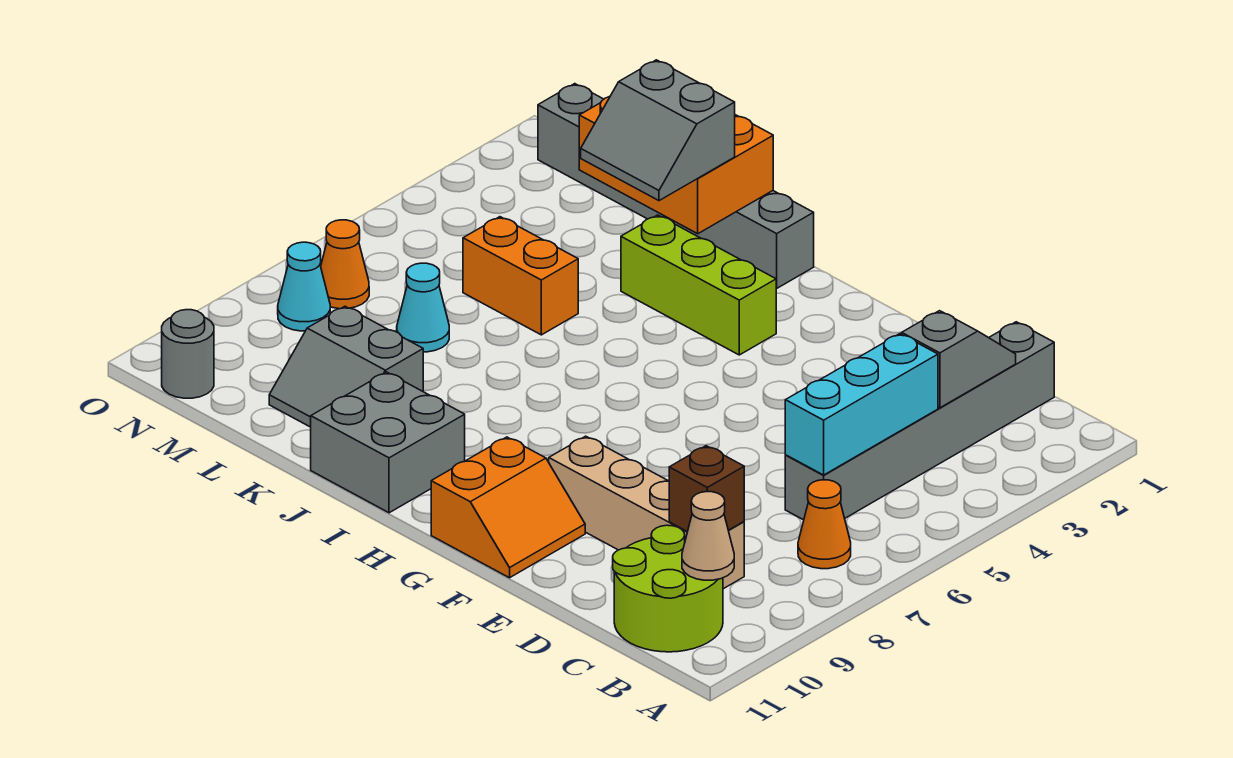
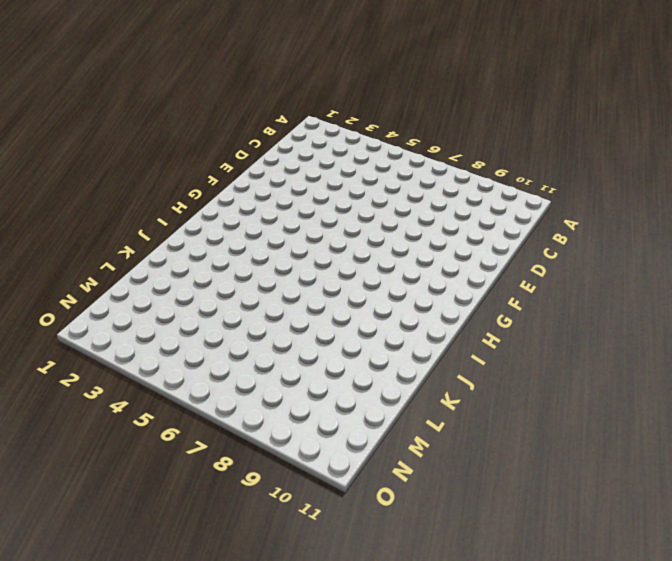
none -> orange 1x1 cone [798,480,851,569]
none -> lime 2x2 round brick [613,525,723,652]
none -> grey 1x6 brick [785,322,1054,520]

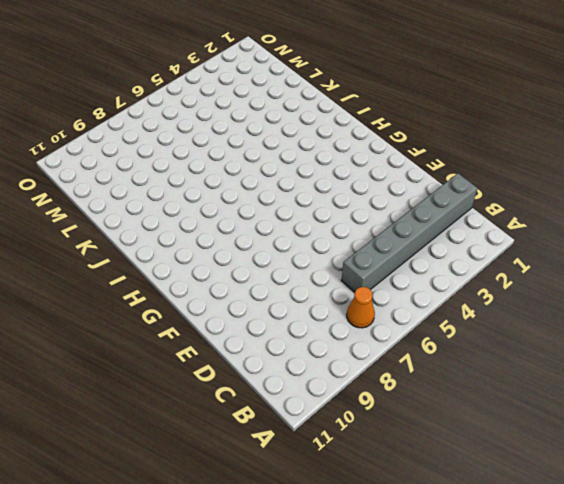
none -> lime 2x2 round brick [613,525,723,652]
none -> tan 1x4 brick [549,436,744,589]
none -> orange 2x2 slope [431,437,585,578]

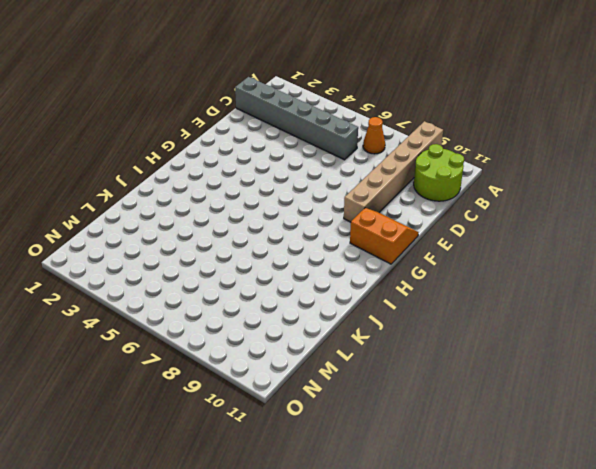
tan 1x6 brick [344,121,443,222] -> tan 1x4 brick [549,436,744,589]
none -> lime 1x3 brick [621,215,777,355]
none -> grey 1x6 brick [538,84,814,288]
none -> grey 2x2 brick [311,372,465,513]

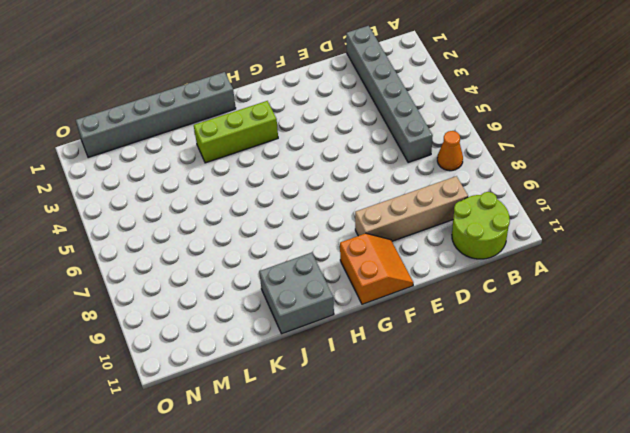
none -> orange 1x2 brick [463,217,578,335]
none -> grey 2x2 slope [269,306,423,427]
none -> cyan 1x1 cone [397,263,449,352]

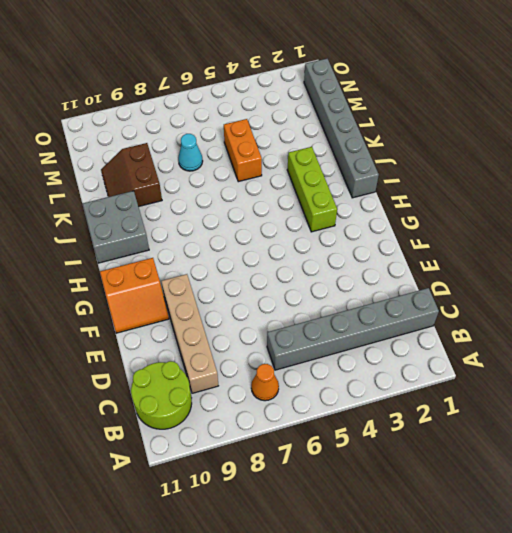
brown 2x2 slope [101,143,162,207] -> grey 2x2 slope [269,306,423,427]
none -> orange 1x1 cone [321,220,369,309]
none -> cyan 1x1 cone [278,242,330,331]
none -> grey 1x1 round brick [162,310,214,398]

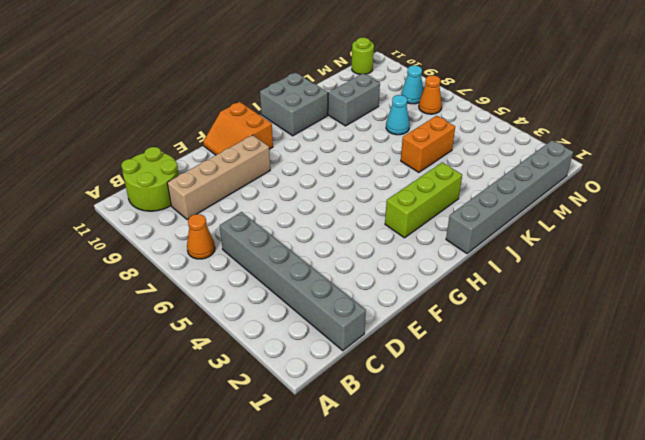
lime 1x1 round brick [352,38,374,75] -> grey 1x1 round brick [162,310,214,398]
none -> tan 1x1 cone [682,492,734,580]
none -> grey 1x2 slope [902,311,1016,408]
none -> cyan 1x3 brick [785,334,938,475]

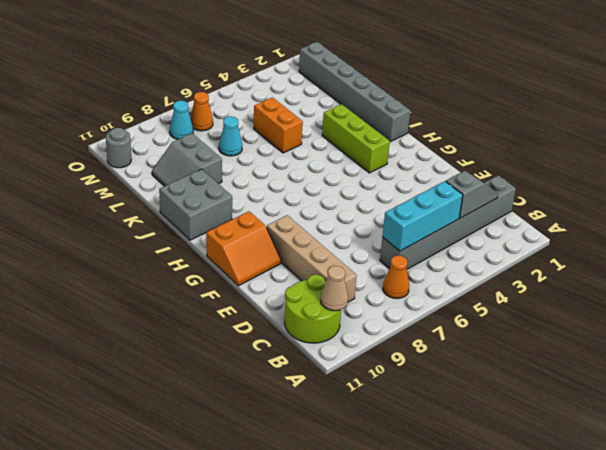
none -> brown 1x1 brick [669,446,744,532]
none -> orange 2x3 brick [579,96,773,234]
none -> grey 2x2 slope [581,60,735,201]

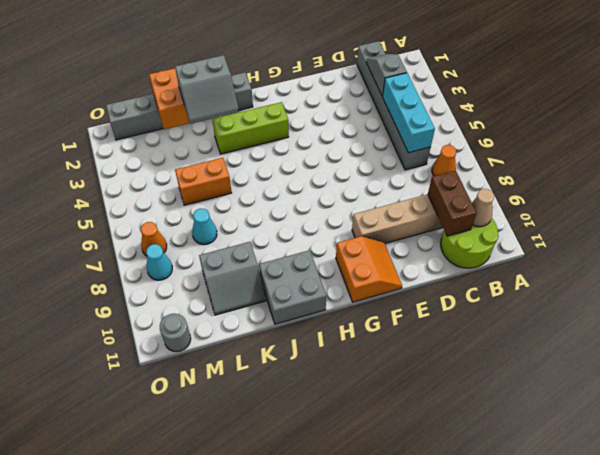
brown 1x2 brick [428,170,477,236] -> brown 1x1 brick [669,446,744,532]

